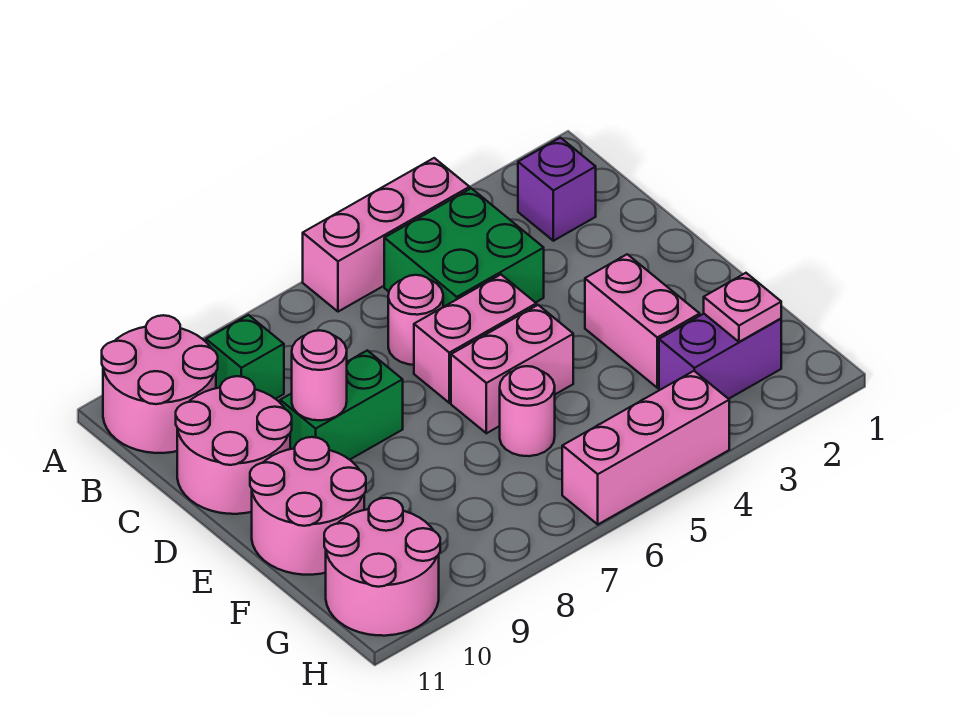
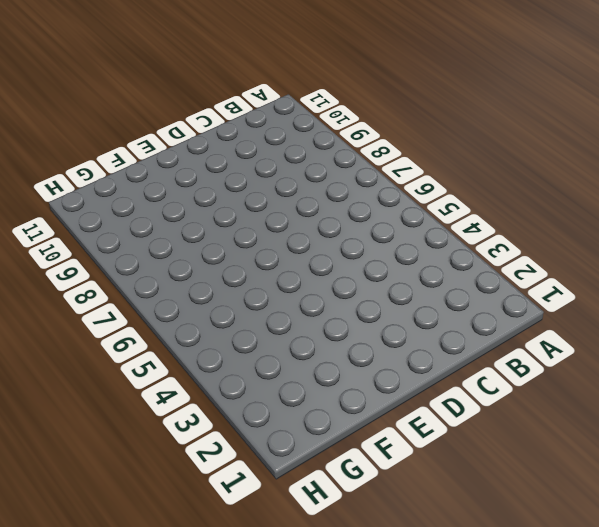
none -> pink 1x3 brick [303,158,470,312]
none -> pink 2x2 round brick [102,315,218,453]
none -> purple 1x1 brick [518,138,596,241]

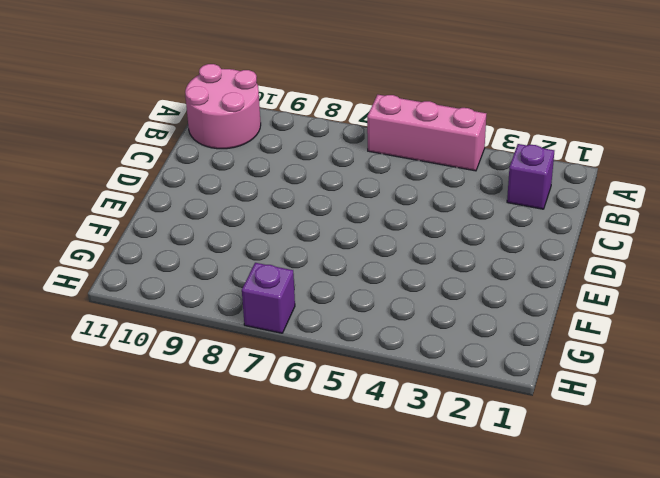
purple 1x1 brick [242,263,295,333] -> none
none -> green 2x2 brick [384,188,544,307]
none -> green 1x1 brick [206,315,284,399]
none -> pink 1x1 round brick [388,275,443,365]

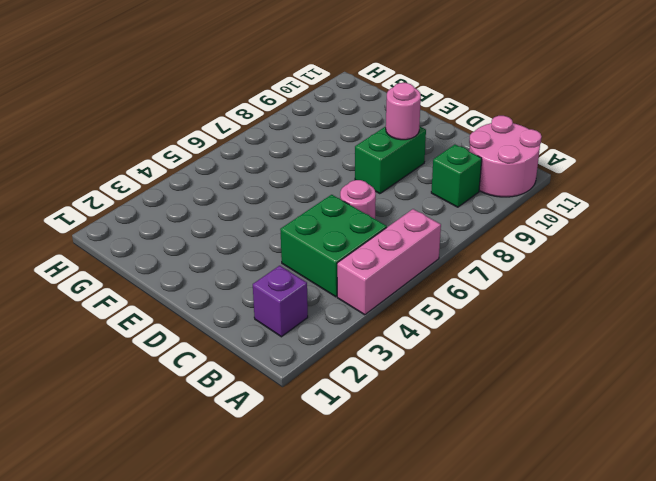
none -> pink 2x2 round brick [176,376,292,514]
none -> pink 1x2 brick [414,275,536,403]
none -> pink 1x2 brick [585,254,700,388]

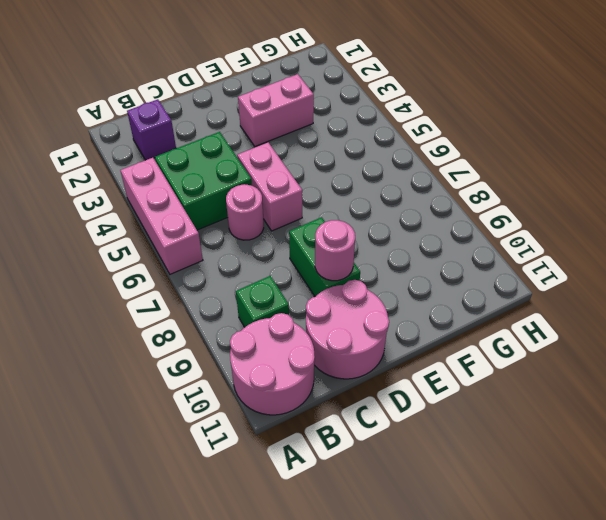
none -> pink 1x2 brick [451,305,573,433]
none -> pink 2x2 round brick [250,437,366,575]
none -> pink 1x1 round brick [500,366,555,456]

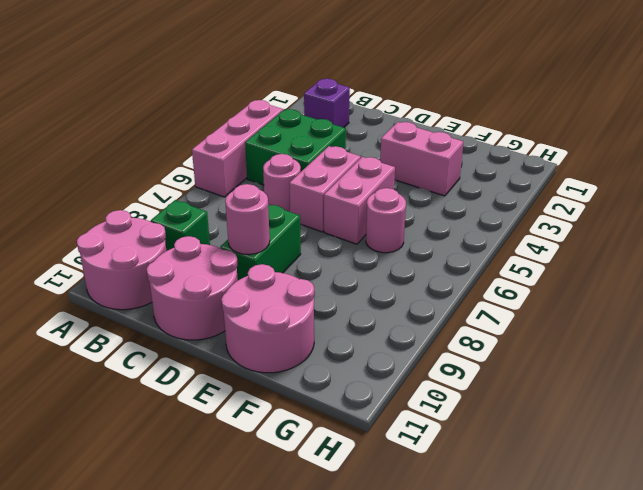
none -> purple 1x2 brick [659,314,781,399]
none -> pink 2x2 round brick [324,498,440,636]
none -> pink 1x3 brick [562,371,729,524]

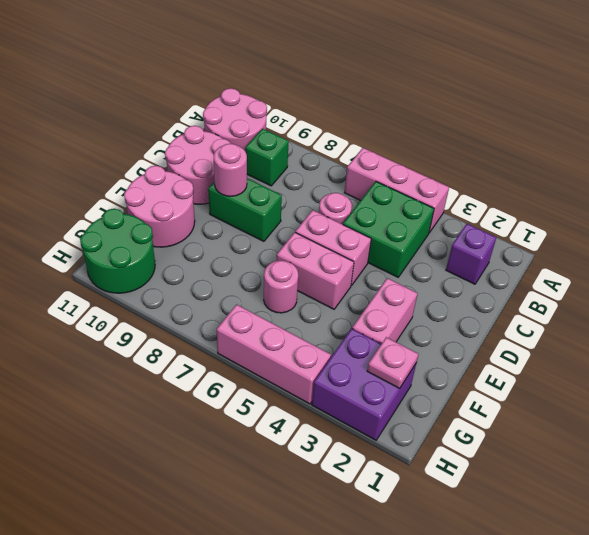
purple 2x2 brick [312,329,416,440] -> purple 1x2 brick [659,314,781,399]
green 2x2 round brick [80,209,155,293] -> pink 2x2 round brick [324,498,440,636]

